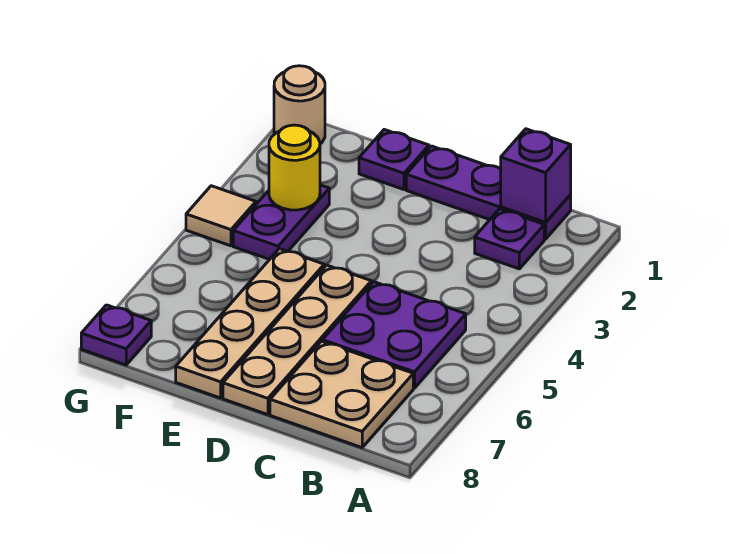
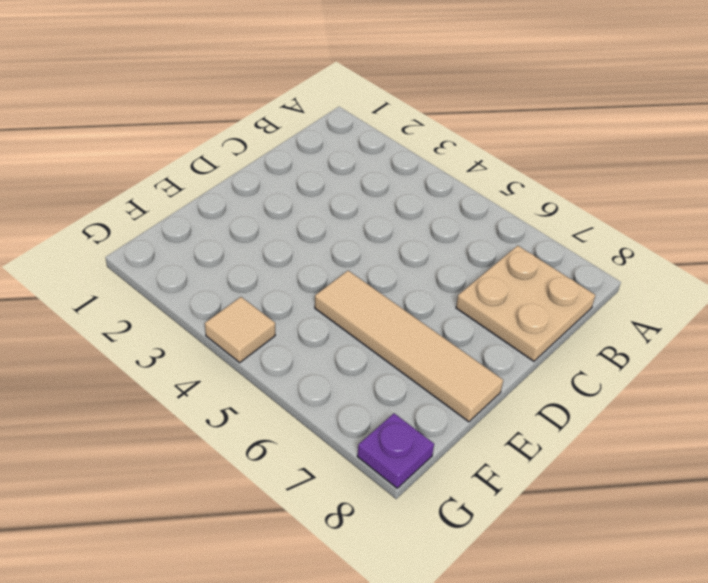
tan 1x4 tile [315,271,503,422] -> tan 1x4 plate [176,249,324,398]
none -> purple 1x3 plate [406,146,571,239]
none -> purple 1x1 plate [475,209,544,269]
none -> purple 2x2 plate [323,282,466,388]

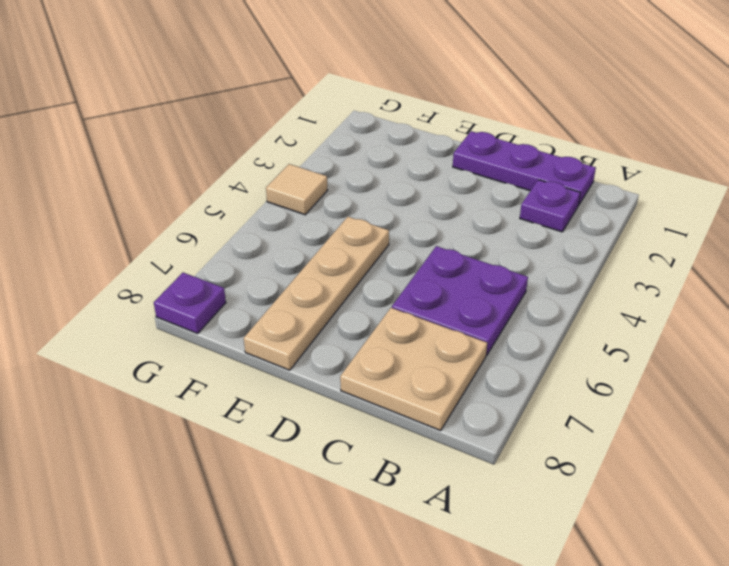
none -> tan 1x4 plate [223,265,371,415]
none -> purple 1x1 plate [359,130,429,190]
none -> purple 1x2 plate [233,185,329,259]

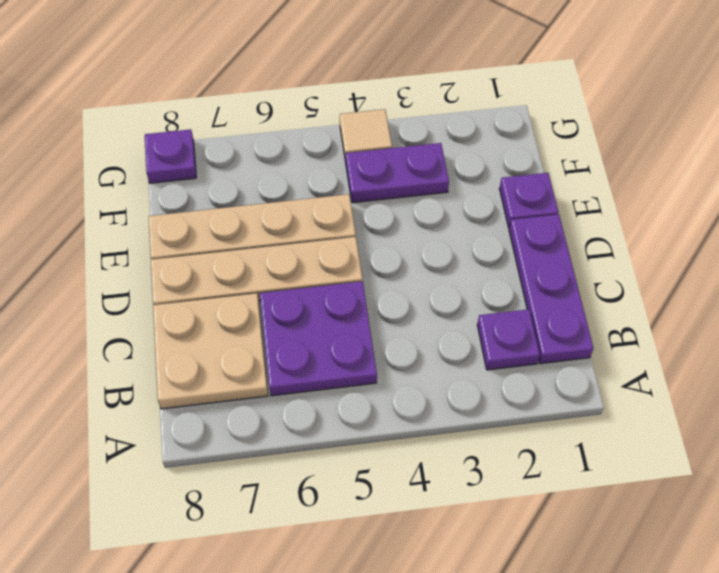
none -> tan 1x1 round brick [274,66,325,144]
none -> purple 1x1 brick [501,129,571,222]
none -> yellow 1x1 round brick [269,125,320,210]

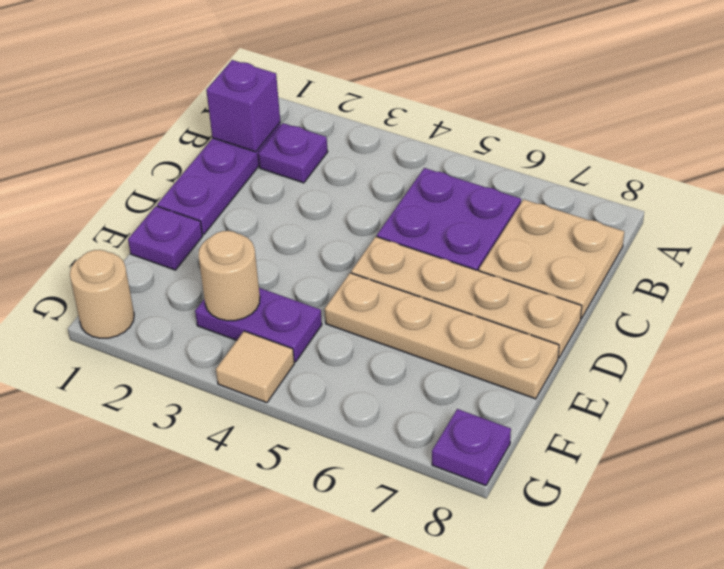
tan 1x1 round brick [198,231,260,321] -> yellow 1x1 round brick [269,125,320,210]

